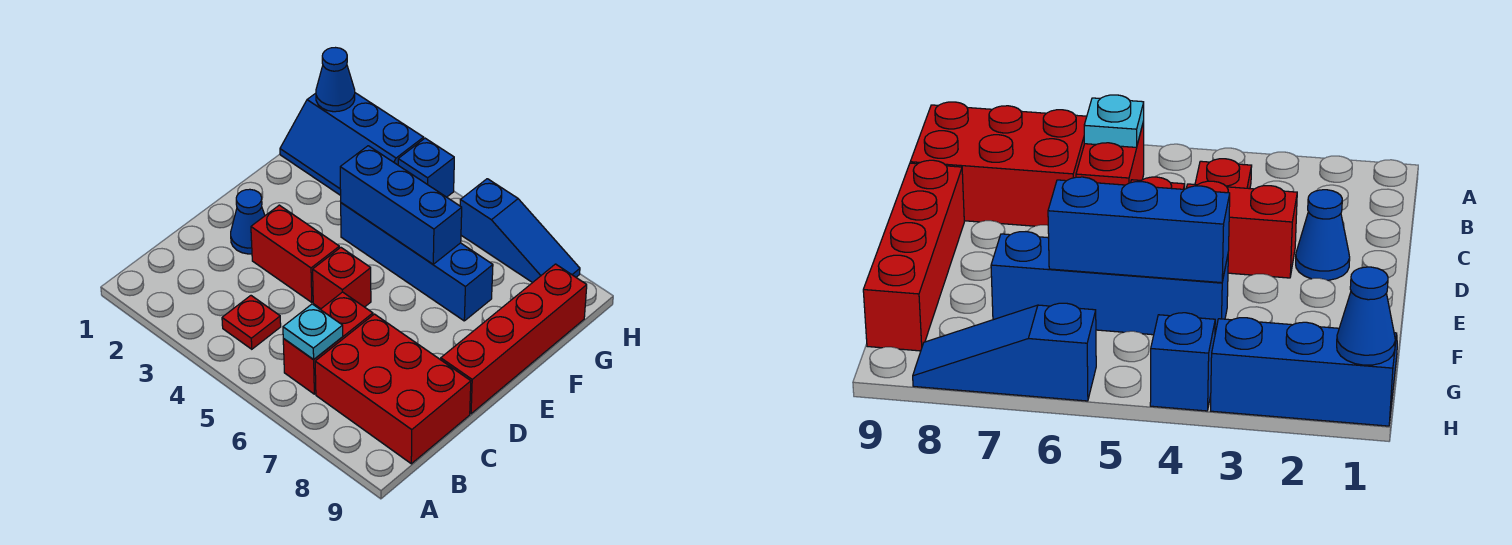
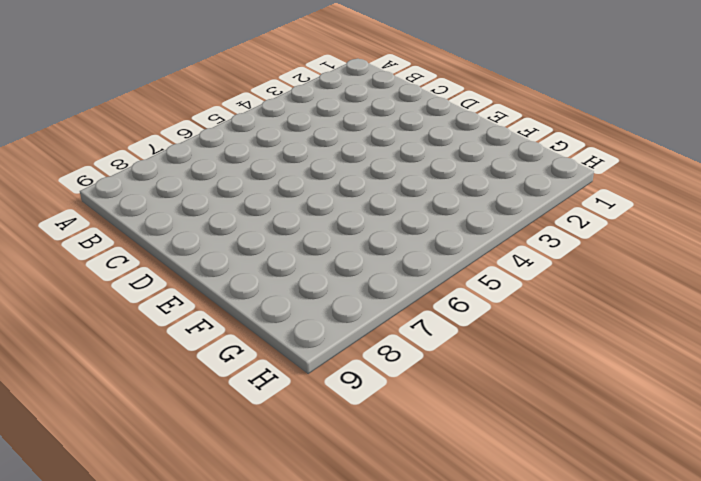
none -> red 1x1 plate [222,296,281,349]
none -> red 1x2 brick [283,292,373,394]
none -> red 2x3 brick [315,314,471,464]

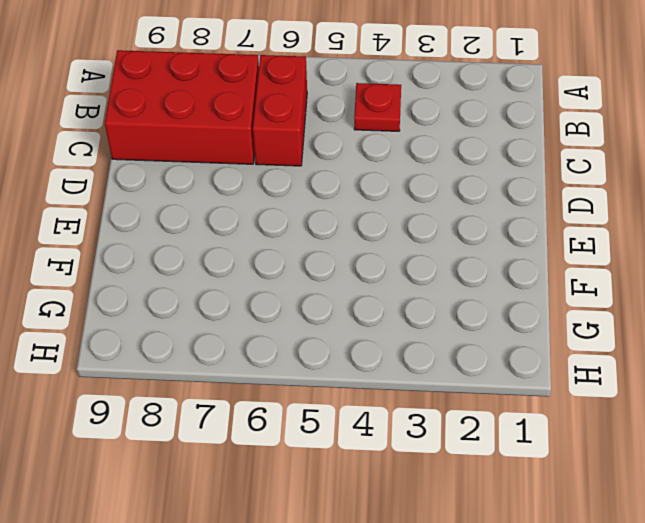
none -> blue 1x1 cone [231,189,265,254]
none -> red 1x2 brick [251,205,339,302]
none -> red 1x1 brick [313,247,371,309]

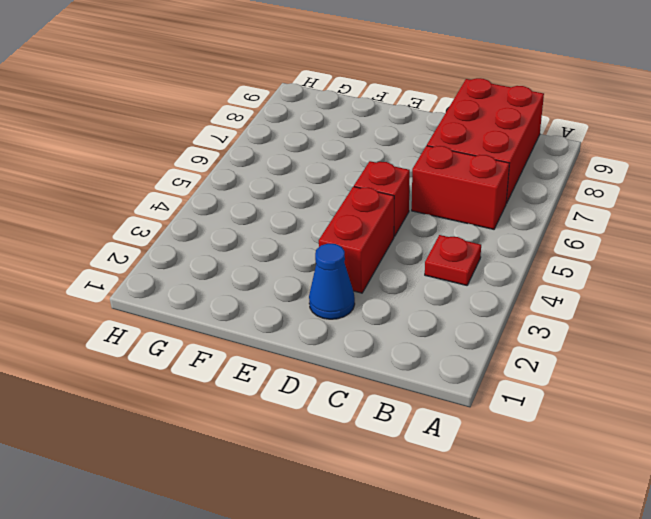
none -> red 1x4 brick [441,264,587,414]
none -> blue 1x4 brick [341,203,493,321]
none -> blue 2x3 slope [280,93,424,195]

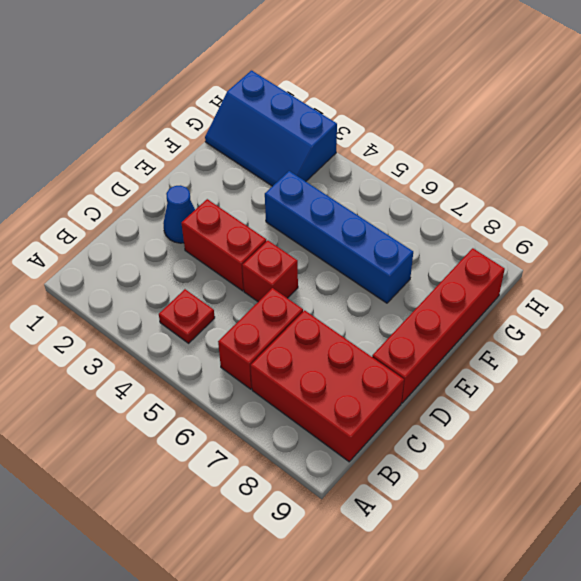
none -> blue 1x1 brick [398,138,454,197]
none -> blue 1x3 slope [460,179,580,283]
none -> cyan 1x1 plate [283,304,343,360]

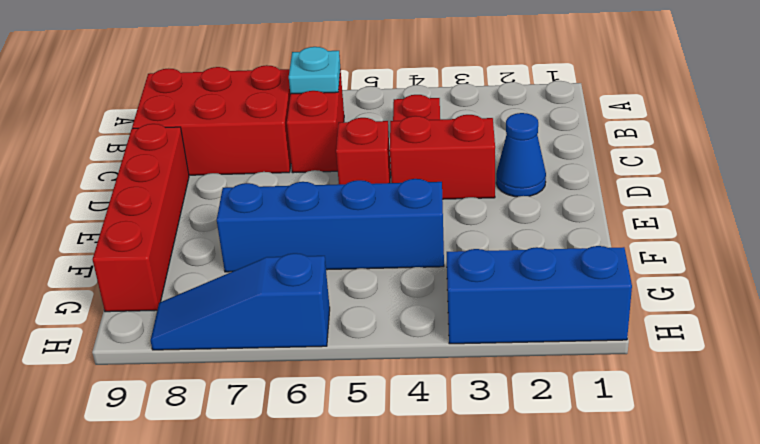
none -> blue 1x1 brick [398,138,454,197]
none -> blue 1x3 brick [340,146,462,264]
none -> blue 1x1 cone [316,48,355,112]

